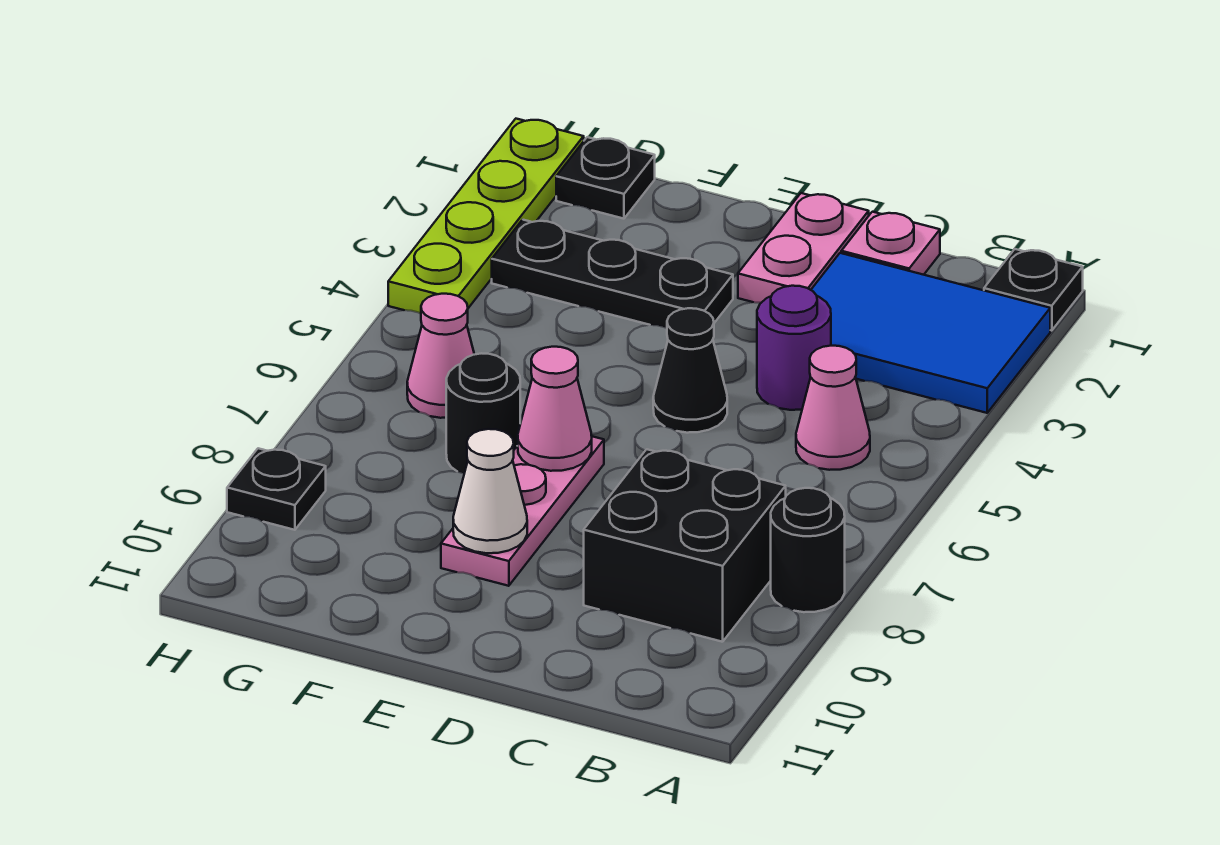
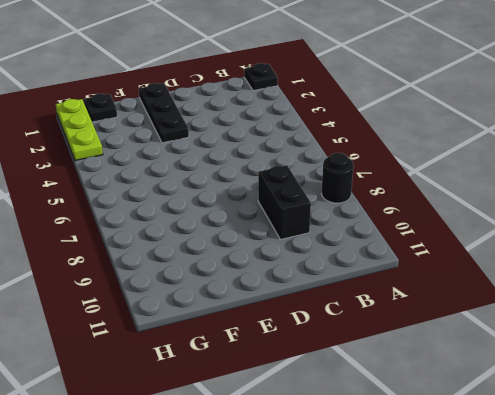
black 1x2 brick [258,165,311,239] -> black 2x2 brick [584,449,786,642]
black 1x3 plate [139,83,189,143] -> black 1x3 plate turned to [492,220,733,328]
lime 1x3 plate [56,99,103,161] -> lime 1x4 plate [388,119,584,314]
none -> blue 2x3 tile [811,253,1050,413]
none -> pink 1x1 cone [796,346,870,470]
none -> pink 1x1 plate [841,212,940,275]

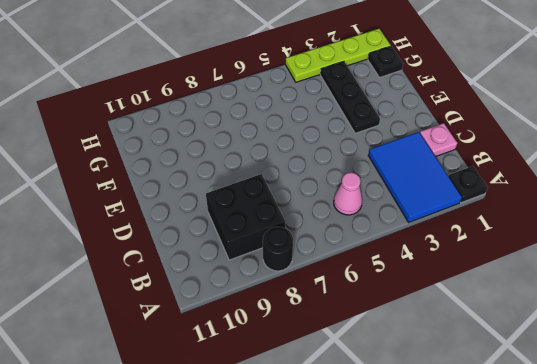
none -> purple 1x1 round brick [757,286,831,410]
none -> pink 1x2 plate [738,193,869,303]
none -> black 1x1 cone [653,308,727,433]

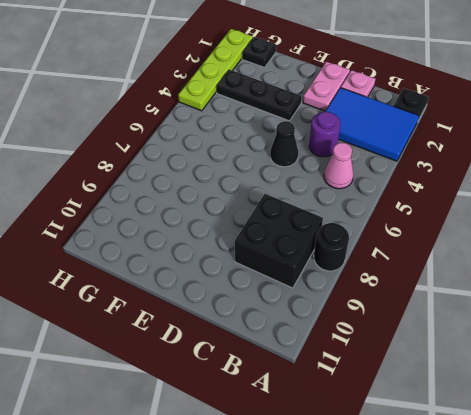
none -> pink 1x3 plate [441,436,604,586]
none -> black 1x1 round brick [446,353,520,473]
none -> pink 1x1 cone [407,294,474,418]

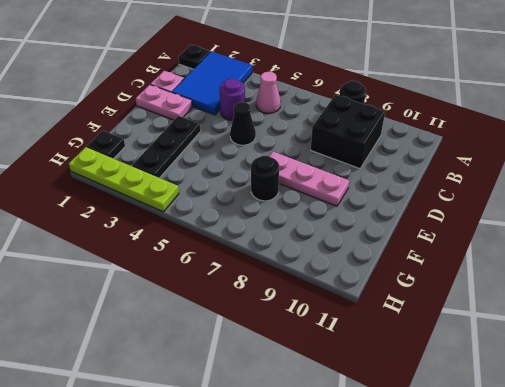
none -> pink 1x1 cone [407,294,474,418]
none -> black 1x1 plate [227,448,326,530]
none -> pink 1x1 cone [518,347,592,471]

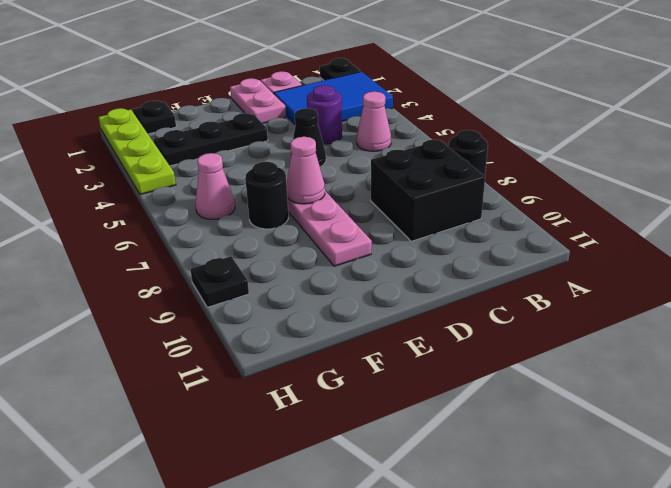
none -> white 1x1 cone [453,429,527,553]

